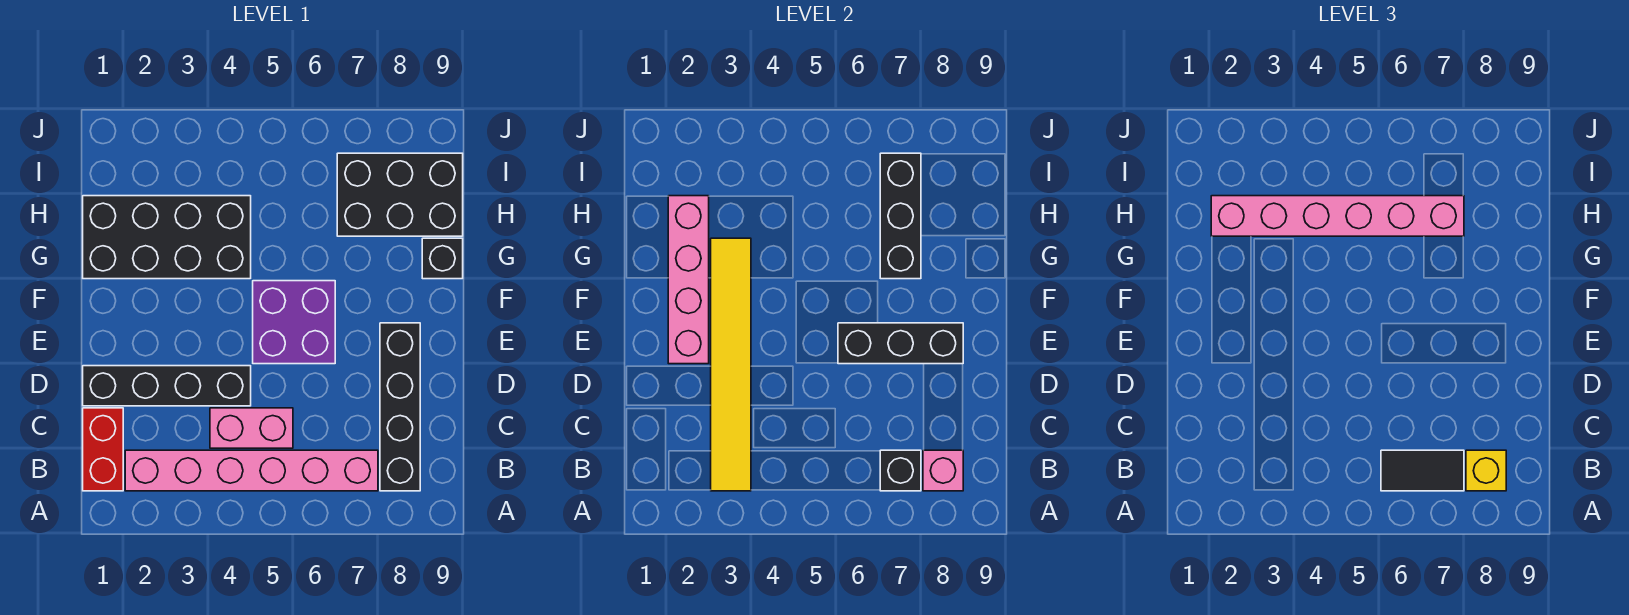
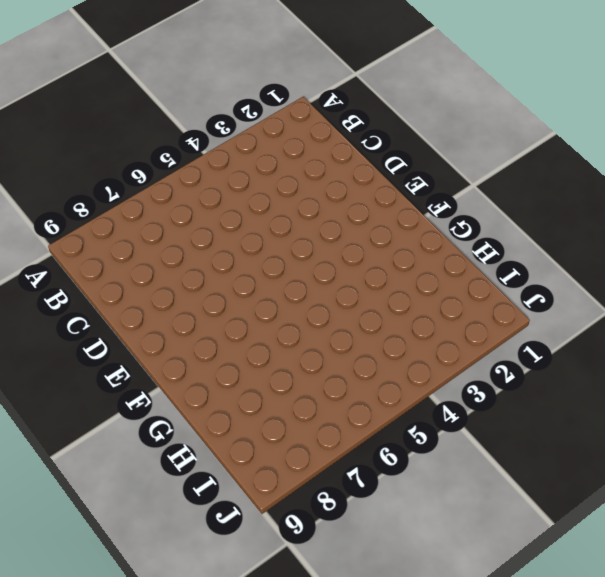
none -> red 1x2 brick [83,408,123,491]
none -> pink 1x6 brick [125,450,378,491]
none -> black 1x4 brick [380,323,420,491]

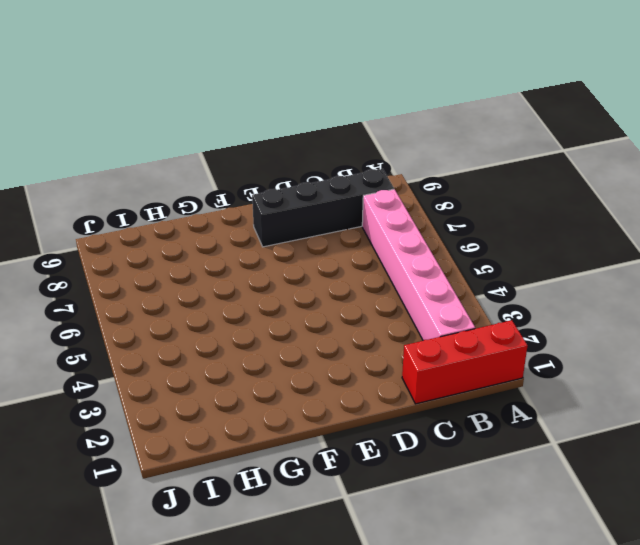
red 1x3 brick [402,320,528,404] -> red 1x2 brick [83,408,123,491]
none -> pink 1x2 brick [210,408,293,448]
none -> black 1x4 brick [83,366,251,406]
none -> purple 2x2 brick [253,281,335,364]

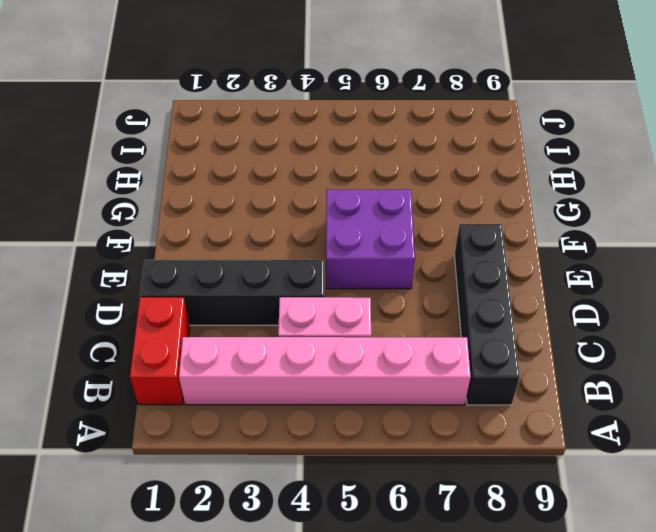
none -> black 2x4 brick [83,196,251,279]
none -> black 1x1 brick [422,238,463,279]
none -> black 2x3 brick [337,153,463,236]

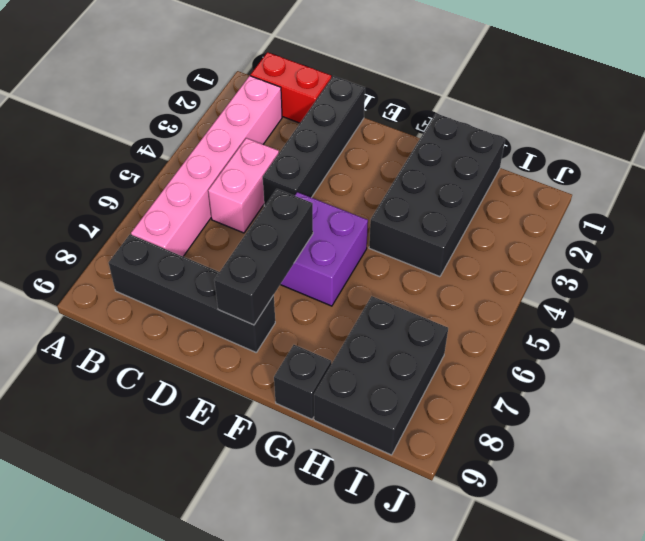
none -> yellow 1x6 tile [711,238,751,491]
none -> black 1x1 brick [880,450,921,491]
none -> pink 1x1 brick [923,450,963,491]

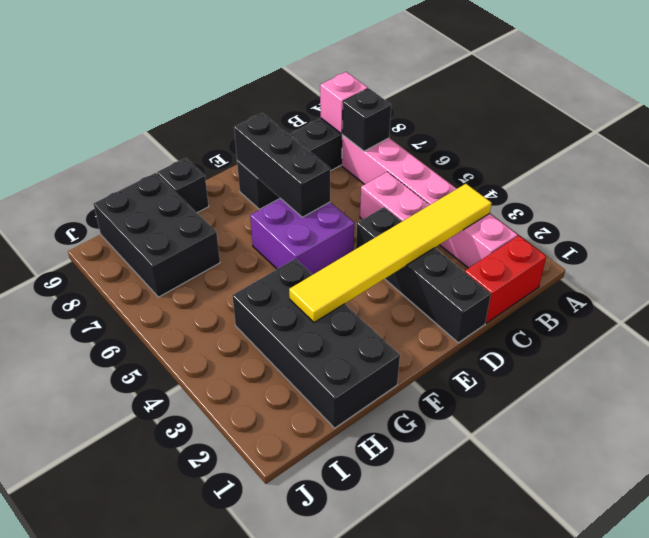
none -> pink 1x4 brick [668,196,709,364]
none -> black 1x3 brick [880,153,921,279]
none -> black 1x2 tile [1381,450,1464,491]

